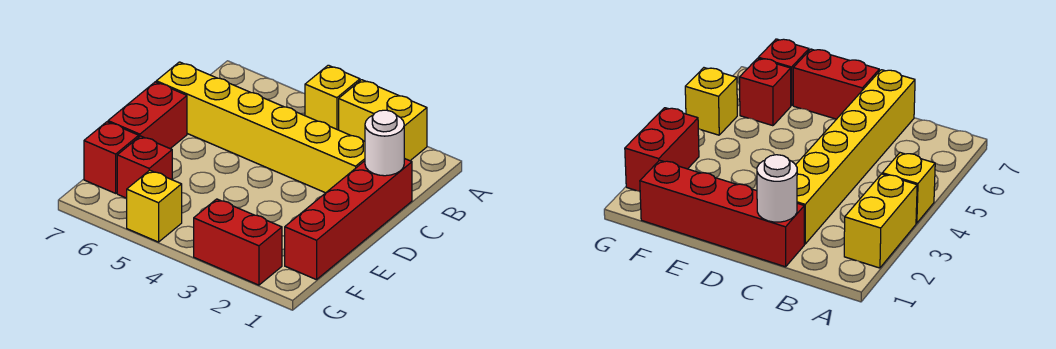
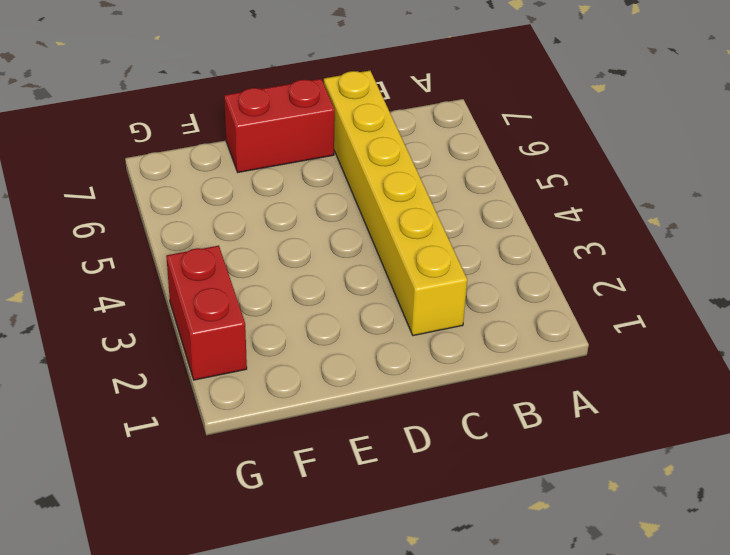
none -> yellow 1x2 brick [339,80,427,161]
none -> yellow 1x1 brick [305,65,360,130]

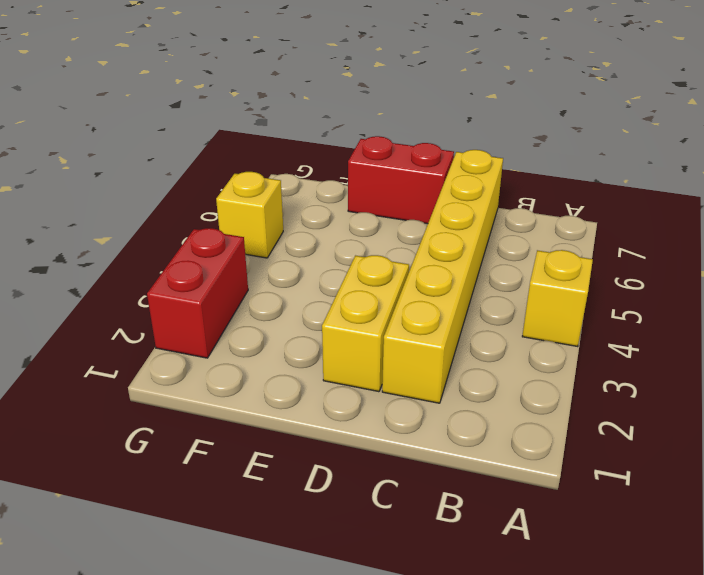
yellow 1x2 brick [322,255,409,392] -> yellow 1x2 brick moved to [339,80,427,161]
none -> red 1x4 brick [285,158,412,280]
none -> red 1x1 brick [117,136,172,198]

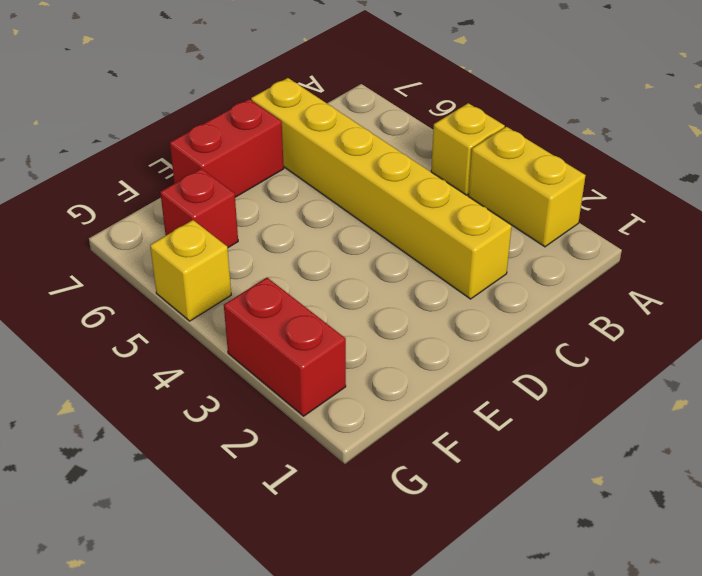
none -> red 1x4 brick [285,158,412,280]
none -> red 1x1 brick [84,122,139,193]

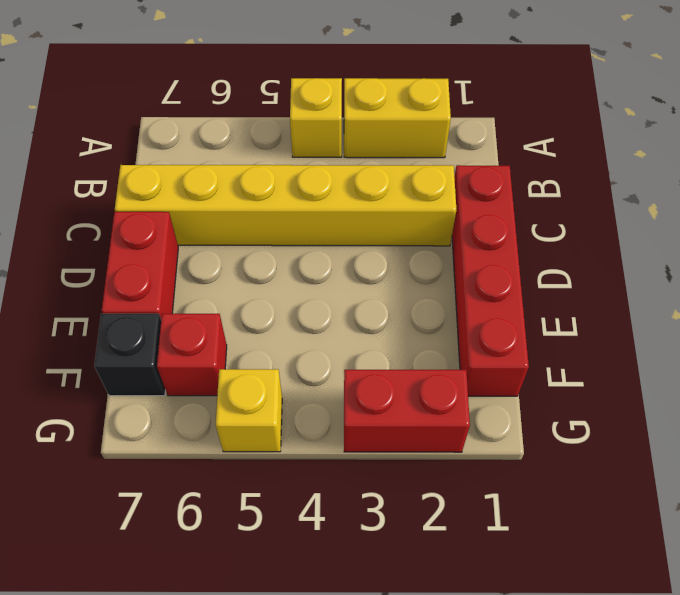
black 1x1 brick [94,314,165,396] -> red 1x1 brick [84,122,139,193]
none -> white 1x1 round brick [365,110,404,176]

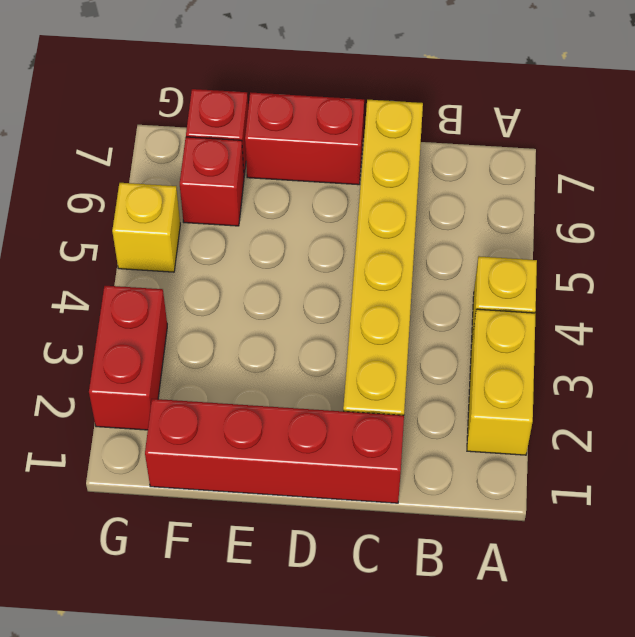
none -> white 1x1 round brick [365,110,404,176]

